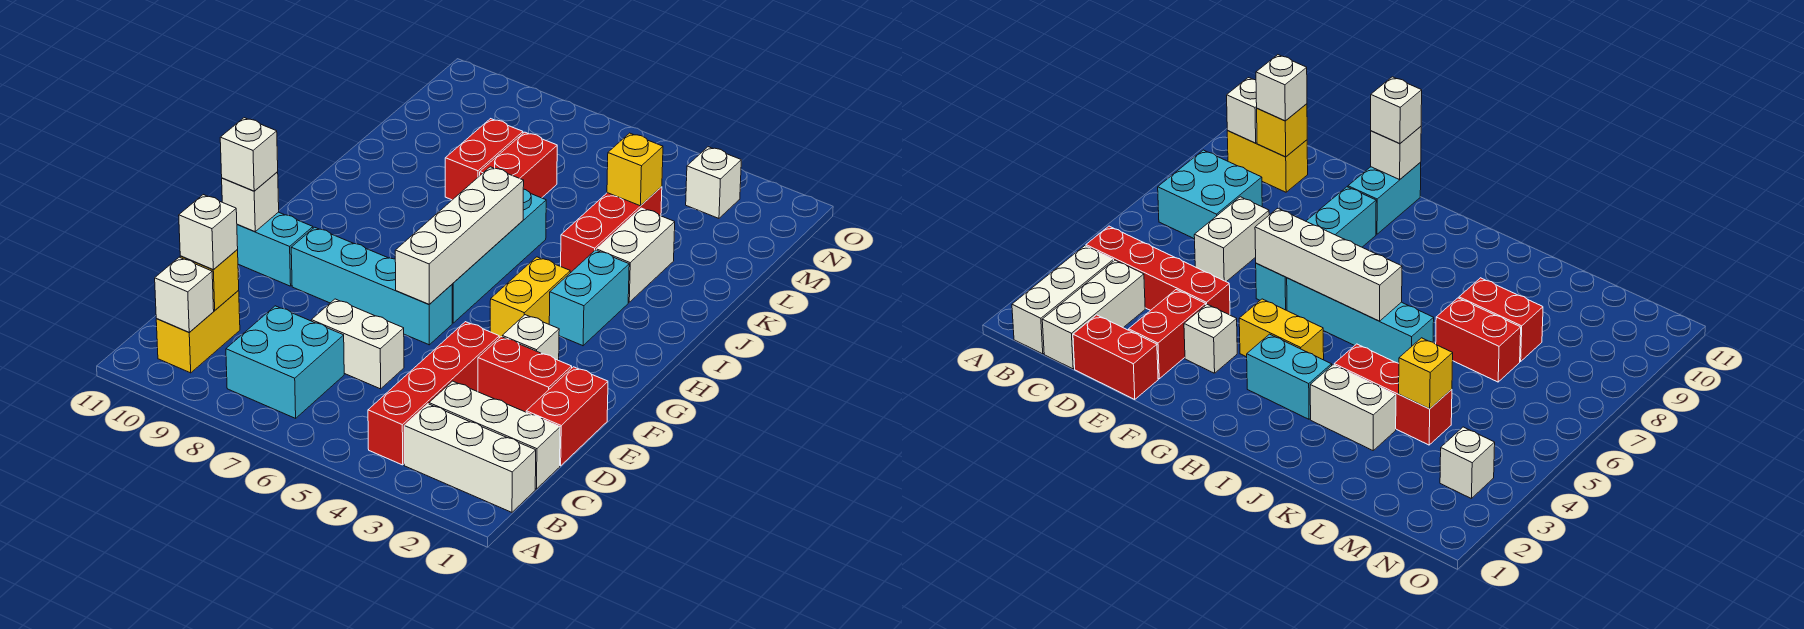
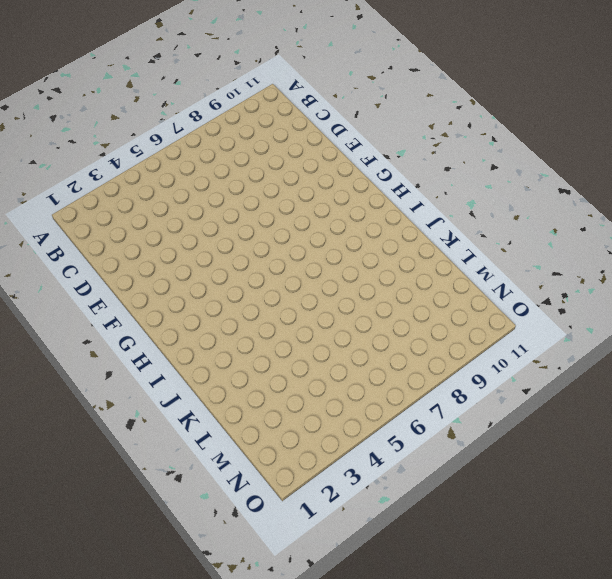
none -> white 1x3 brick [404,404,536,512]
none -> red 1x4 brick [368,322,499,465]
none -> cyan 2x2 brick [226,306,344,418]

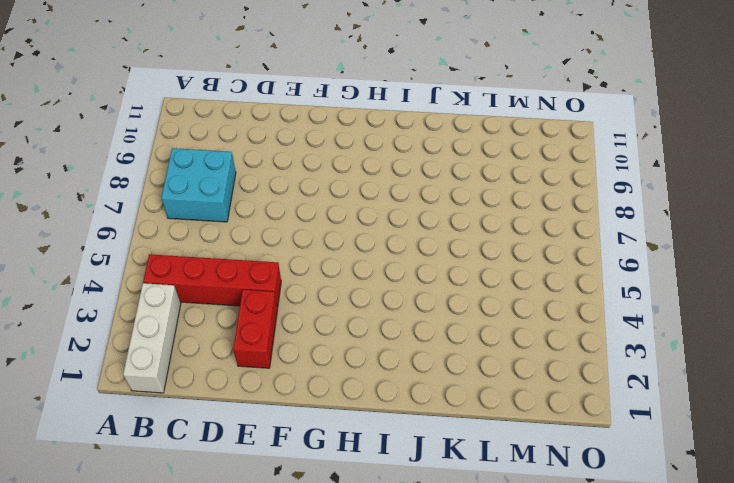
none -> yellow 1x2 brick [156,291,240,373]
none -> white 1x3 brick [429,381,560,489]
none -> red 1x2 brick [526,367,608,466]

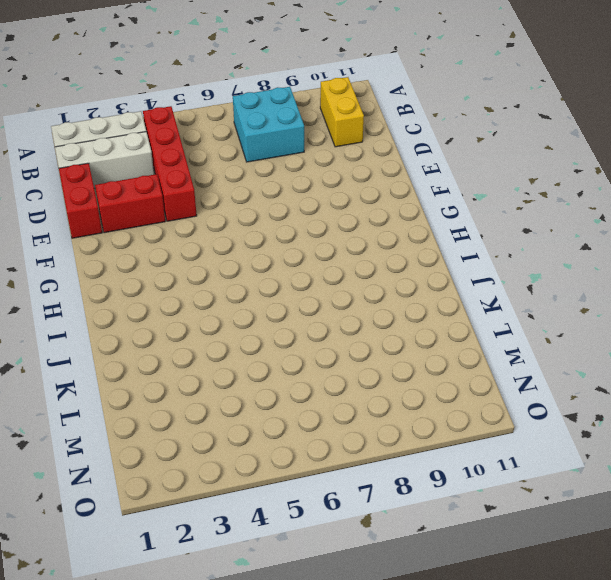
none -> white 1x2 brick [311,299,404,389]
none -> white 1x1 brick [502,315,559,360]
none -> cyan 1x4 brick [291,227,452,345]

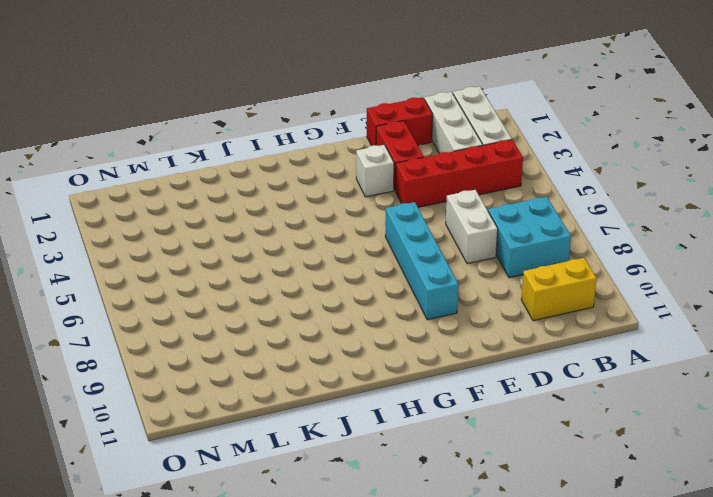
none -> cyan 1x2 brick [237,212,313,286]
none -> yellow 1x2 brick [490,257,570,338]
none -> cyan 1x4 brick [452,189,546,323]

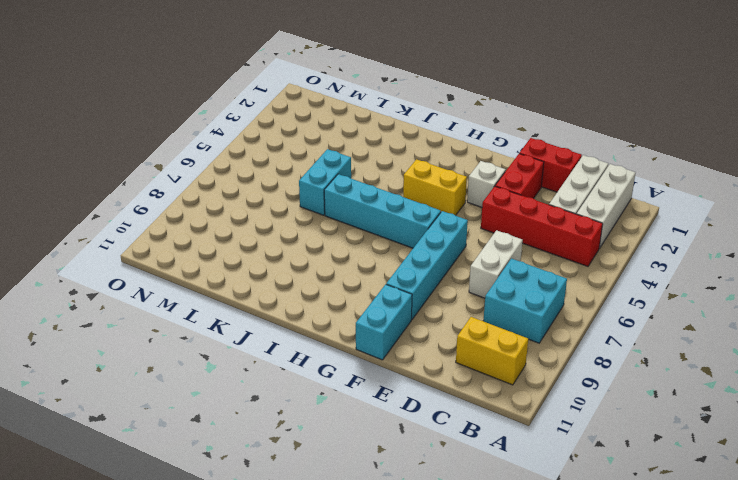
cyan 1x2 brick [299,149,351,215] -> cyan 1x2 brick turned to [549,250,629,346]
none -> white 1x2 brick [596,208,675,302]
none -> red 1x3 brick [561,187,662,273]
none -> red 1x2 brick [480,132,557,198]

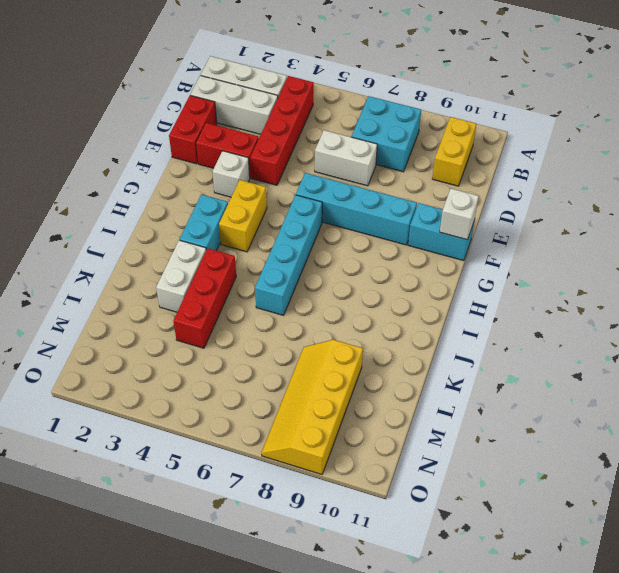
yellow 2x4 slope [261,340,363,474] -> red 1x2 brick [445,119,523,200]
none -> red 1x2 brick [480,132,557,198]
none -> white 1x1 brick [686,147,741,218]
none -> white 1x1 brick [155,257,214,332]

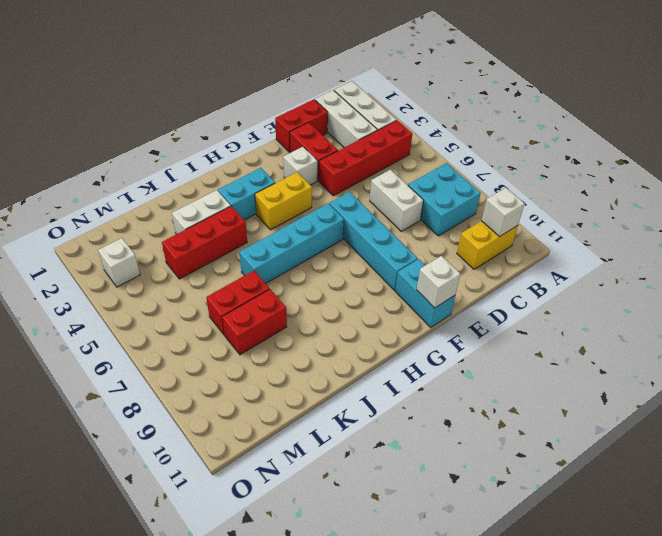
none -> yellow 1x1 brick [180,250,239,310]
none -> white 1x4 brick [395,167,524,304]
none -> yellow 1x1 brick [607,133,663,206]

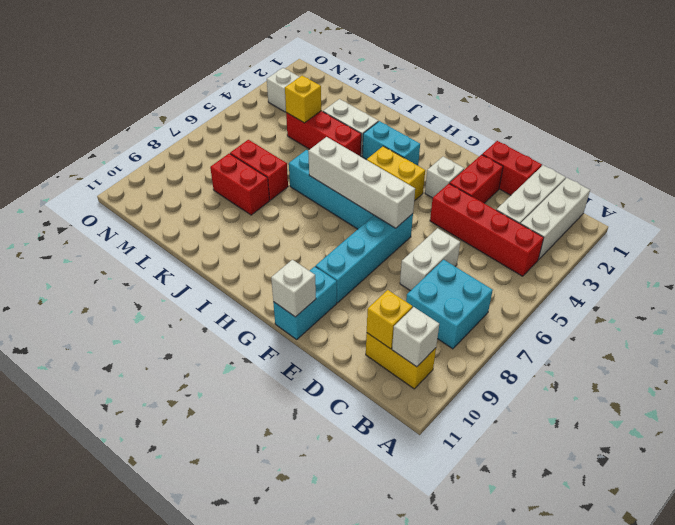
none -> white 1x1 brick [179,195,238,270]
none -> white 1x1 brick [220,118,278,191]

